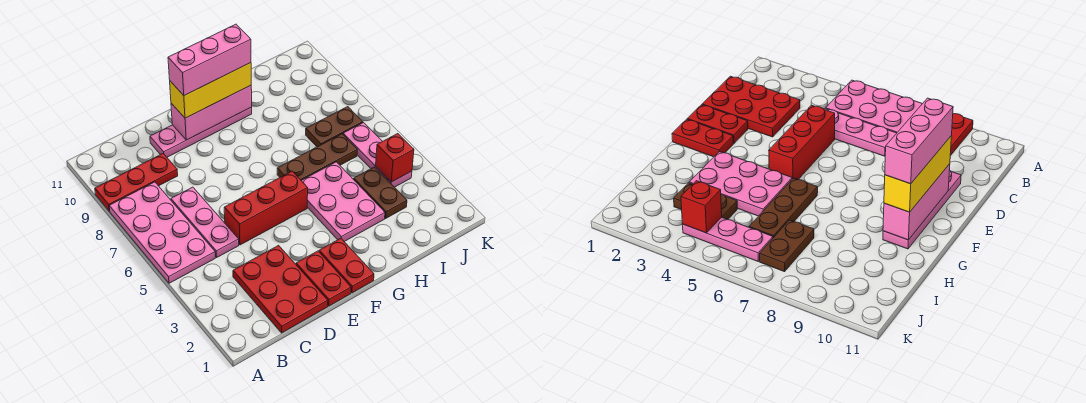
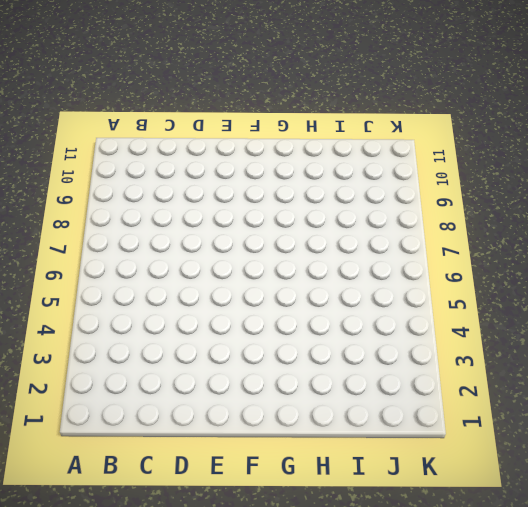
none -> pink 2x4 plate [109,182,215,283]
none -> red 1x3 plate [95,154,178,211]
none -> red 2x3 plate [233,245,328,333]

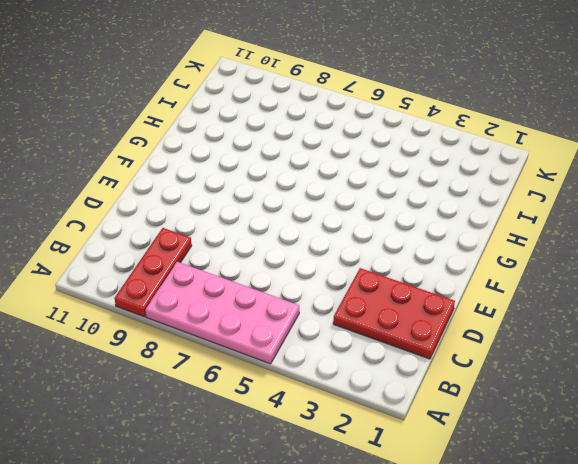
none -> pink 1x3 plate [171,187,239,257]
none -> red 1x3 brick [224,171,308,245]
none -> pink 1x4 plate [150,107,252,157]

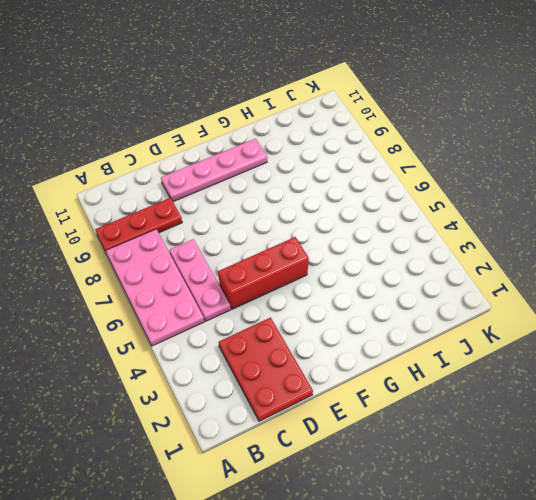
none -> red 1x2 plate [296,251,351,306]
none -> red 1x2 plate [319,238,374,293]
none -> pink 2x3 plate [301,162,385,242]

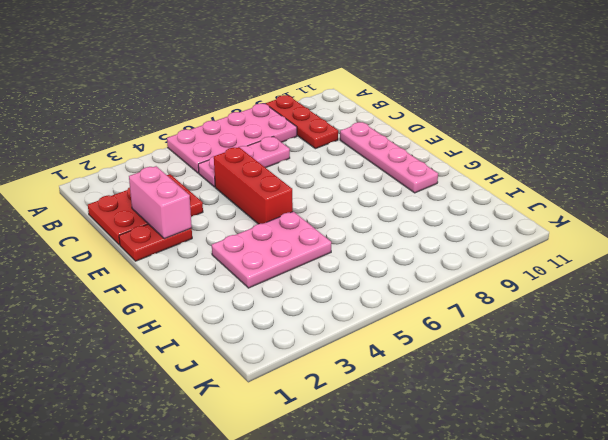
pink 1x2 brick [129,166,192,239] -> none
none -> red 1x2 plate [319,238,374,293]
none -> brown 1x3 plate [277,134,357,180]
none -> brown 1x2 plate [354,167,407,218]

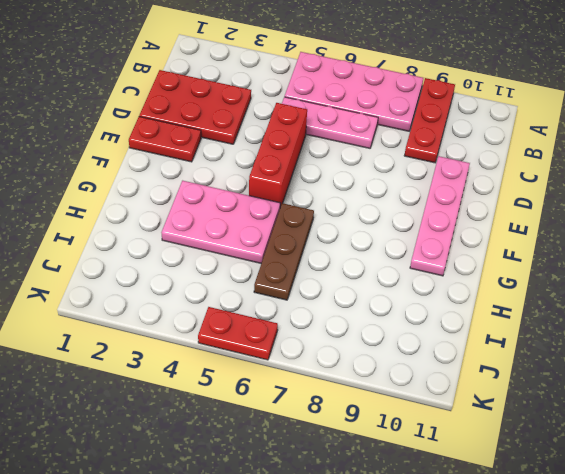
red 1x2 plate [198,307,278,360] -> red 1x2 plate moved to [319,238,374,293]
none -> brown 1x2 plate [354,167,407,218]
none -> brown 1x2 plate [306,107,363,147]
none -> pink 1x3 plate [343,123,412,187]

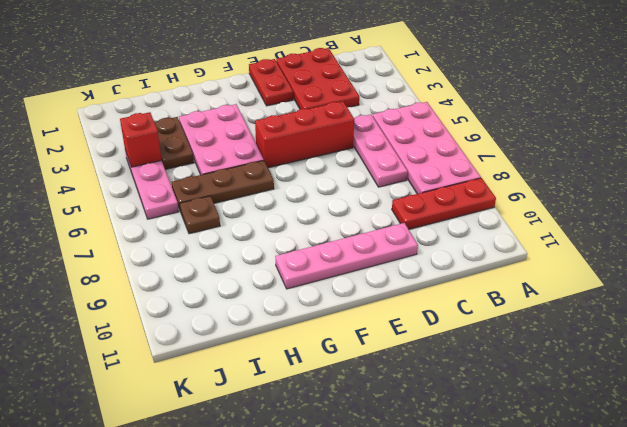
brown 1x1 plate [180,196,220,234] -> brown 1x2 plate [306,107,363,147]
none -> red 1x2 plate [319,238,374,293]
none -> pink 1x3 brick [171,85,252,140]
none -> yellow 1x3 brick [170,63,251,118]

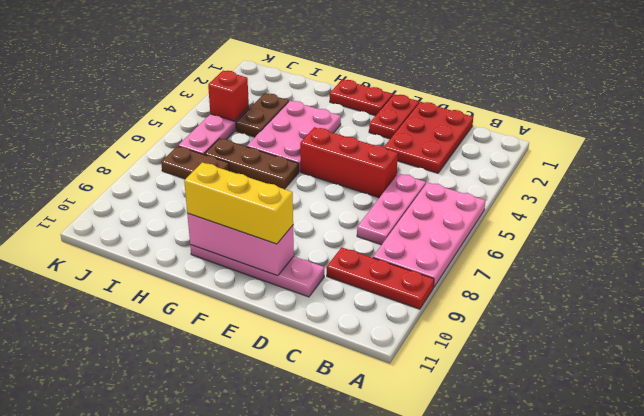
red 1x2 plate [330,80,393,116] -> red 1x2 plate turned to [319,238,374,293]
none -> pink 1x3 brick [168,24,251,95]

